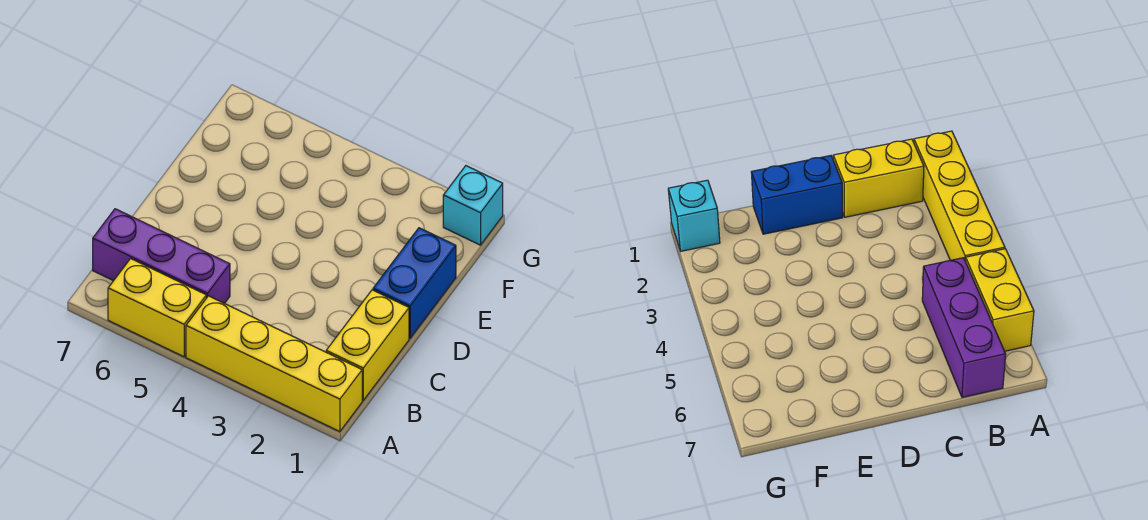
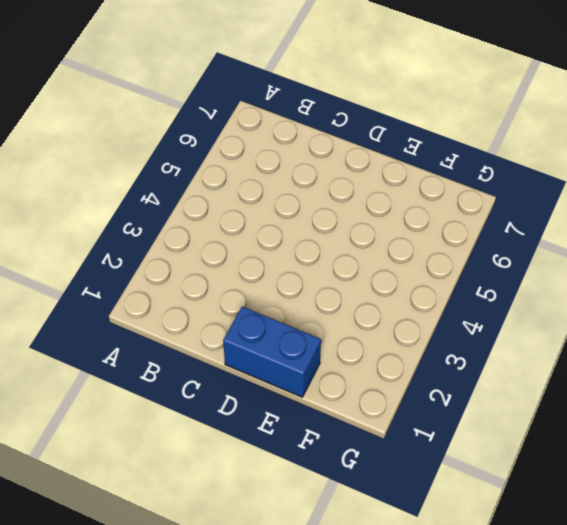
none -> yellow 1x4 brick [186,296,362,432]
none -> yellow 1x2 brick [108,259,206,357]

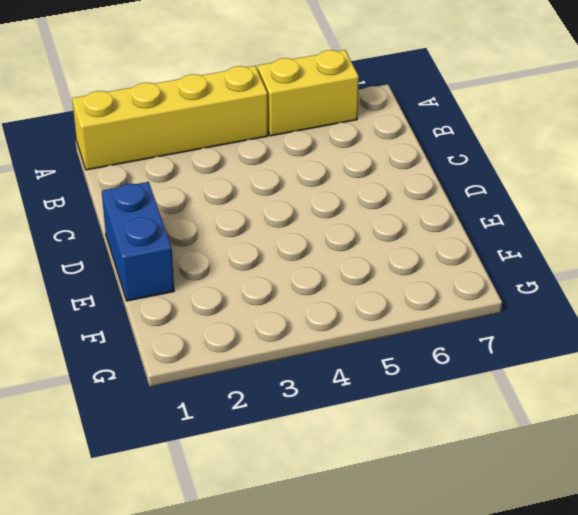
none -> yellow 1x2 brick [326,290,409,400]
none -> purple 1x3 brick [93,209,230,303]

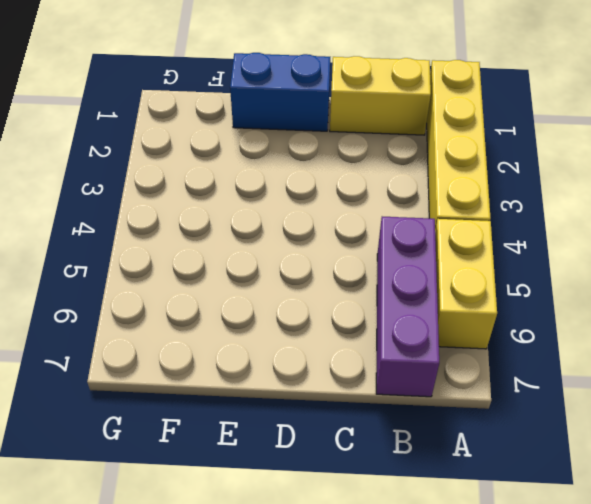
none -> cyan 1x1 brick [443,166,503,245]

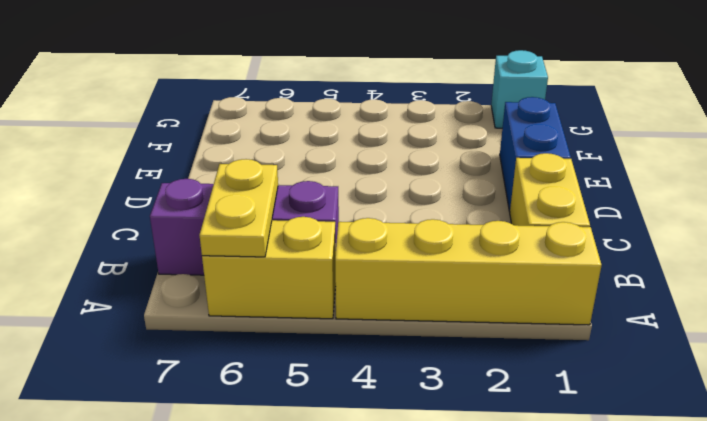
yellow 1x2 plate [199,159,278,257] -> none

